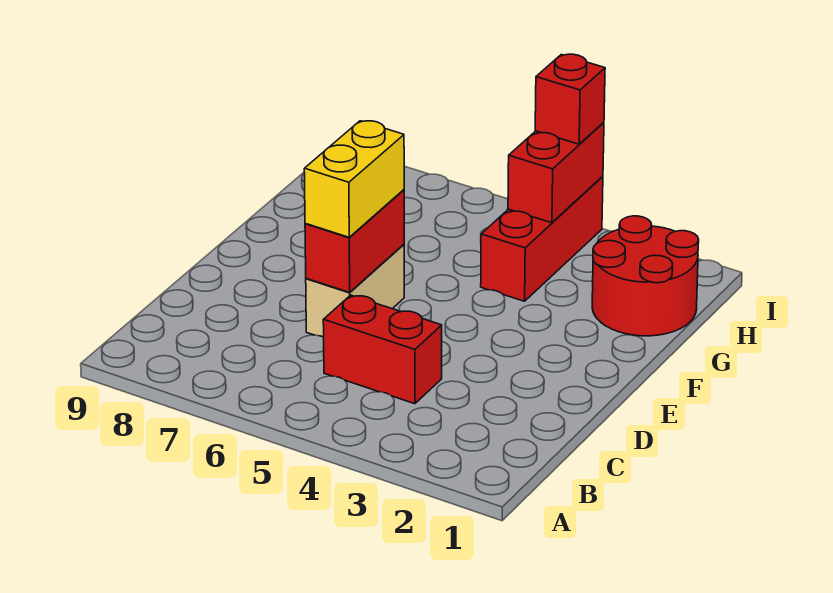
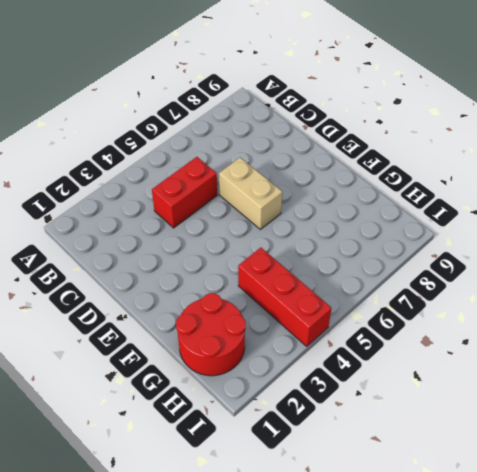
none -> red 1x2 brick [305,190,404,292]
none -> red 1x2 brick [508,122,604,223]

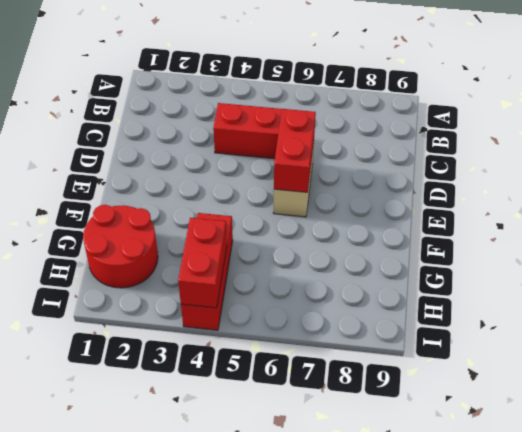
none -> yellow 1x2 brick [304,121,404,237]
none -> red 1x1 brick [535,54,605,144]

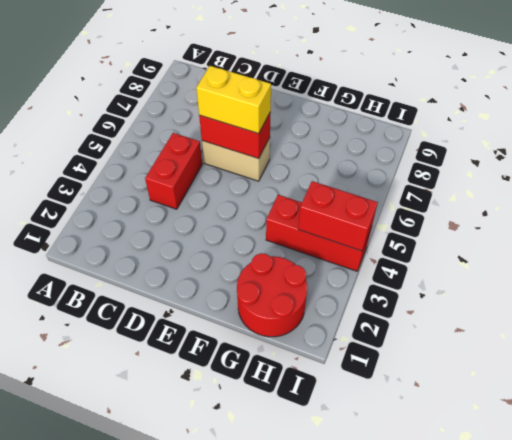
none -> red 1x1 brick [535,54,605,144]

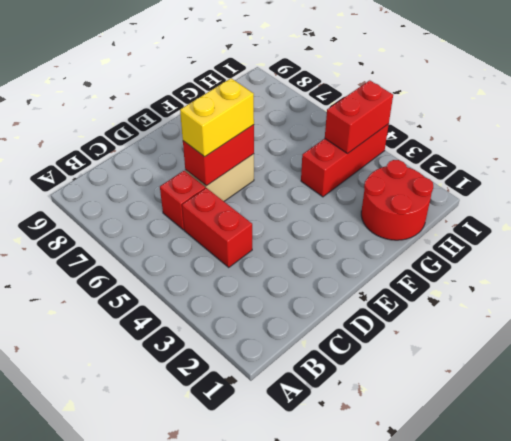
red 1x1 brick [160,171,205,230] -> red 1x1 brick moved to [535,54,605,144]

